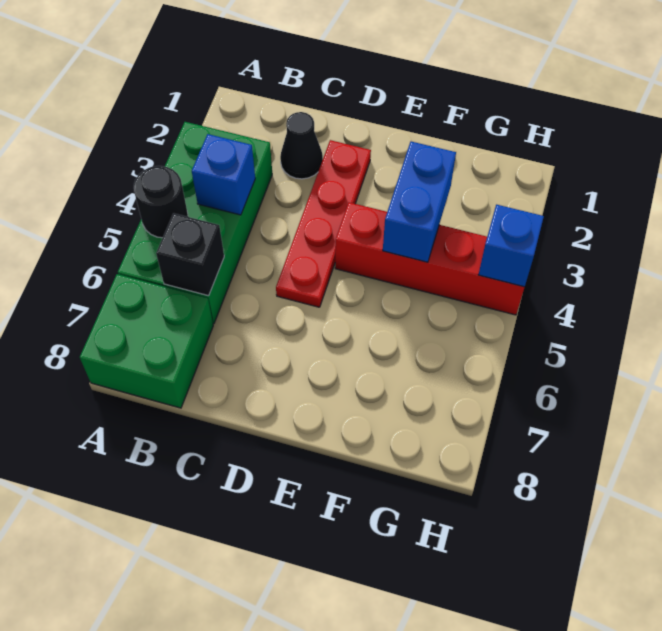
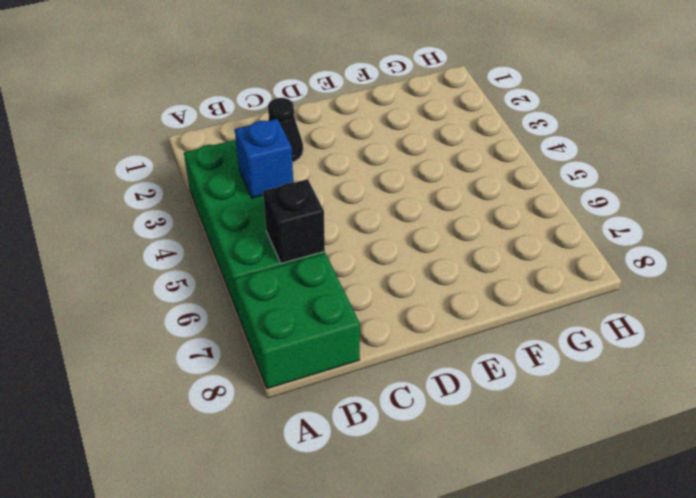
none -> red 1x4 plate [276,140,371,307]
none -> red 1x4 brick [335,202,524,315]

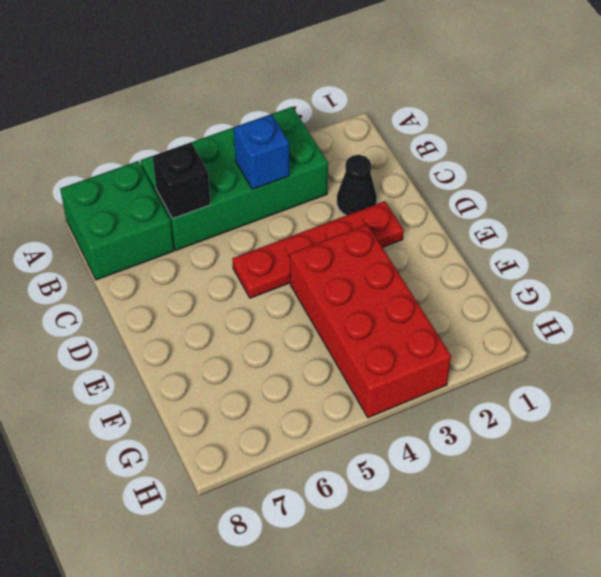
red 2x4 brick [290,224,451,418] -> red 1x4 brick [335,202,524,315]
none -> black 1x1 round brick [134,166,188,238]
none -> blue 1x2 brick [383,142,456,262]

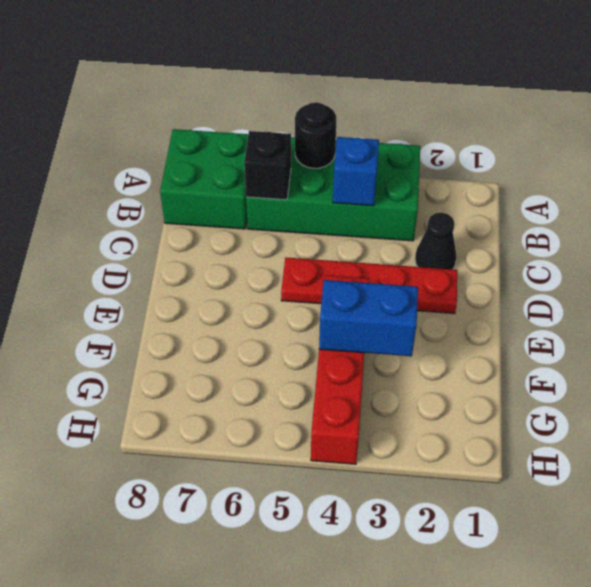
none -> blue 1x1 brick [478,205,544,287]

